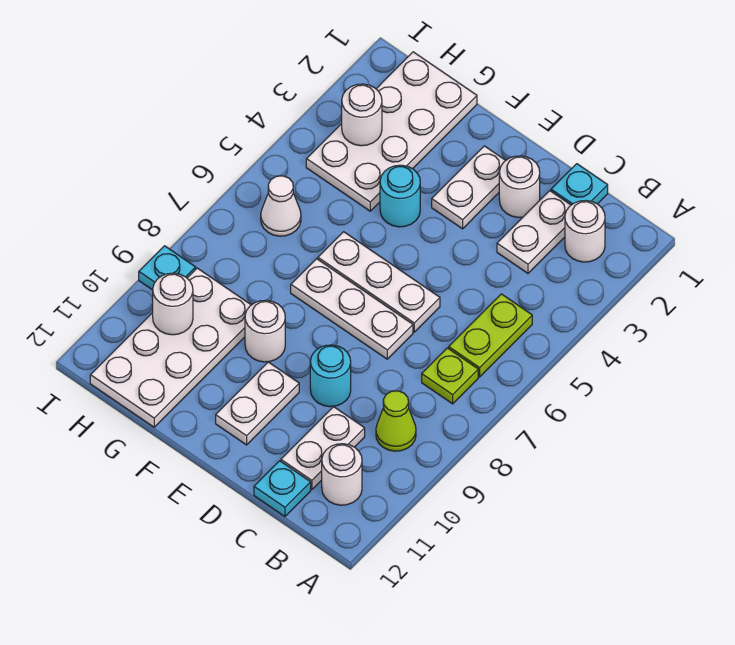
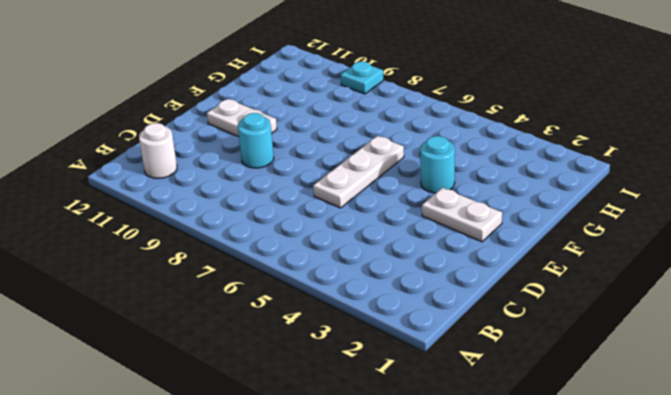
none -> white 1x1 round brick [565,201,605,262]
none -> lime 1x2 plate [449,294,532,377]
none -> lime 1x1 plate [422,348,478,404]

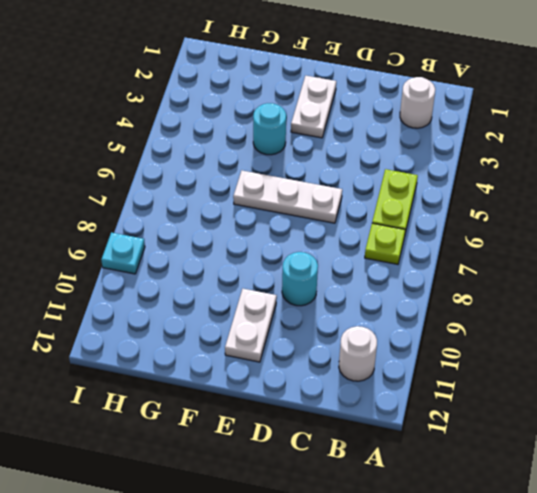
none -> lime 1x1 cone [376,391,416,451]
none -> cyan 1x1 plate [551,164,608,205]
none -> white 1x2 plate [497,191,571,273]

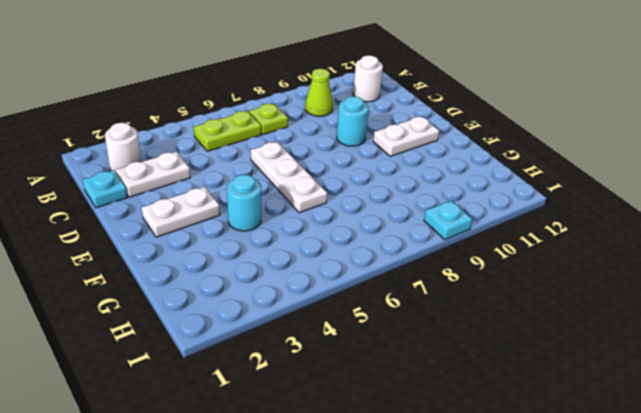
none -> white 1x2 plate [281,407,365,489]
none -> cyan 1x1 plate [254,461,311,516]
none -> white 1x1 round brick [499,156,540,217]

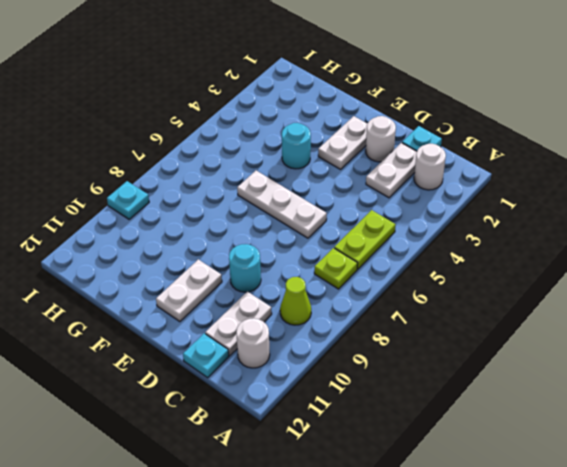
none -> white 1x3 plate [291,259,413,359]
none -> white 1x1 round brick [245,300,285,362]
none -> white 2x4 plate [306,52,477,211]

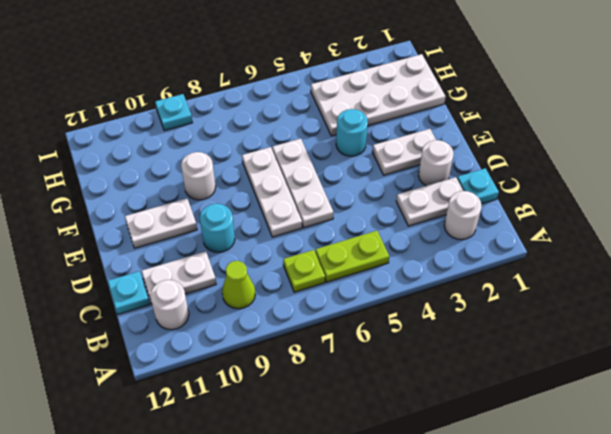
none -> white 2x4 plate [90,268,251,427]
none -> white 1x1 cone [261,176,301,236]
none -> white 1x1 round brick [342,84,382,146]

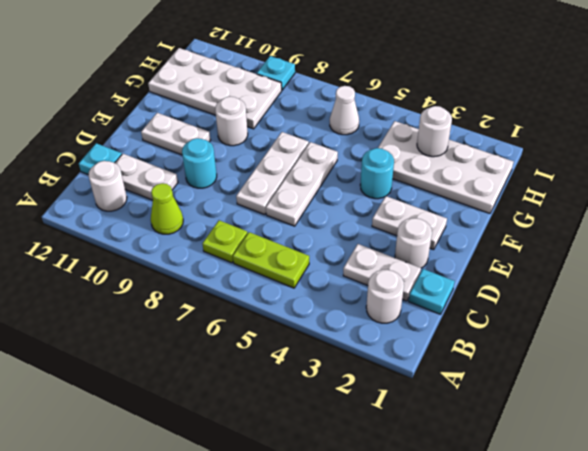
none -> white 1x1 round brick [153,273,193,335]

